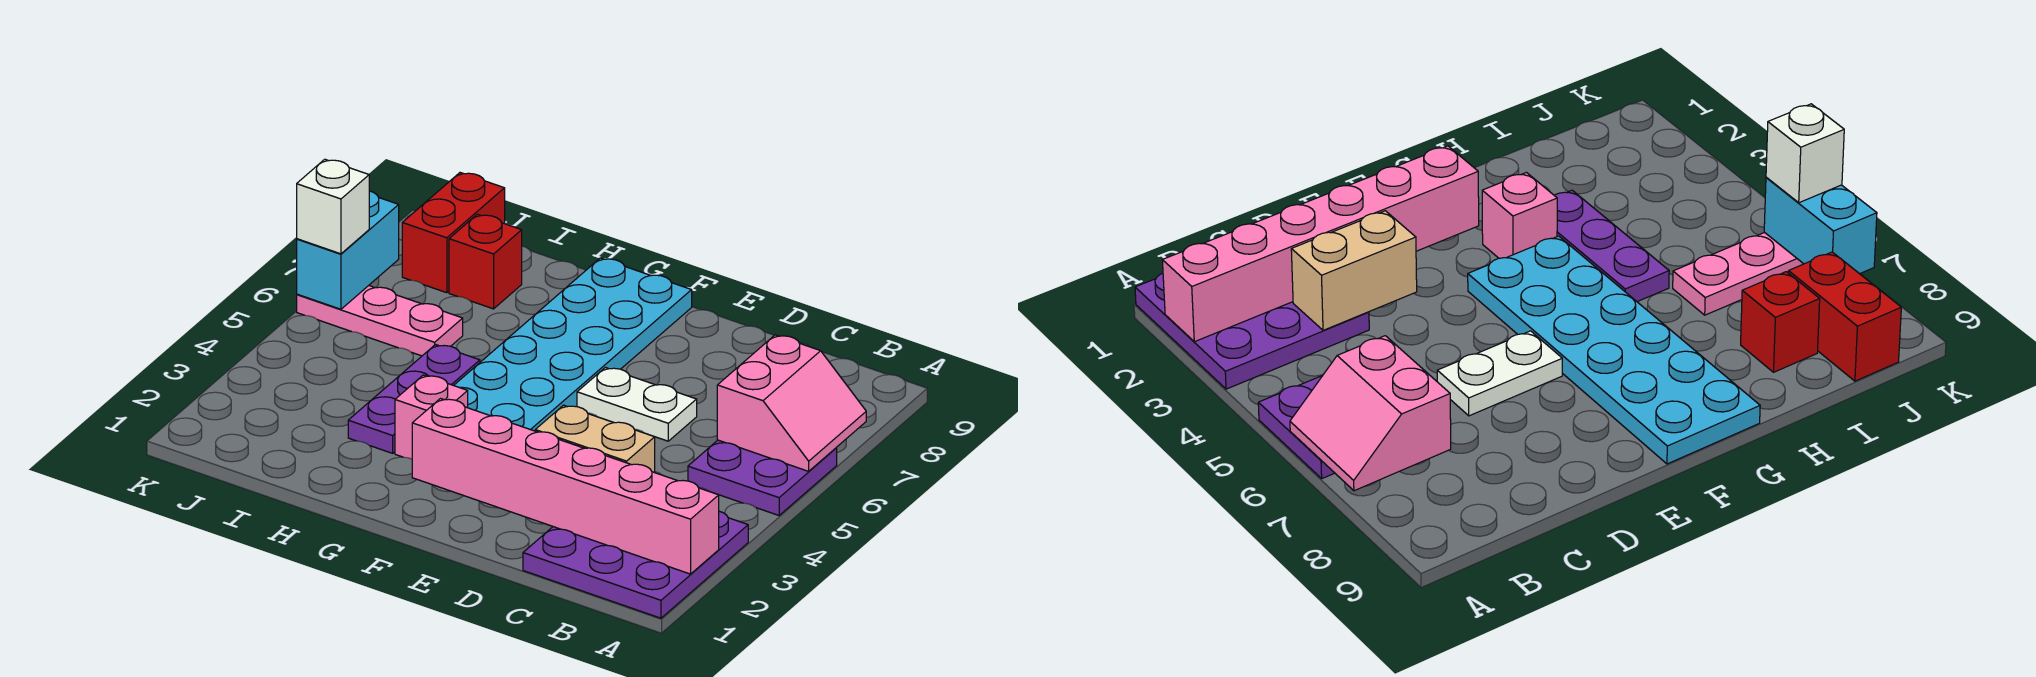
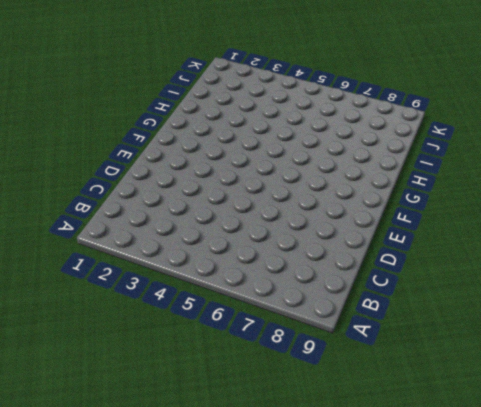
none -> purple 3x3 plate [523,511,748,618]
none -> purple 2x2 plate [688,440,837,515]
none -> white 1x2 plate [577,367,697,441]

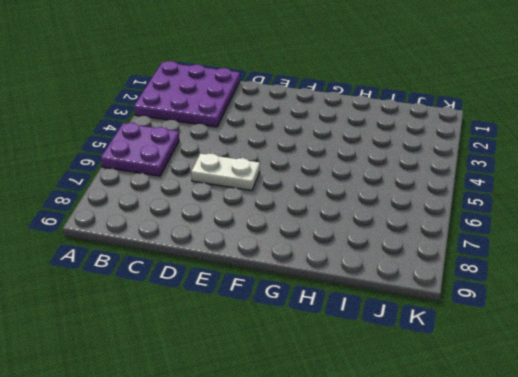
none -> cyan 2x6 plate [454,258,692,431]
none -> pink 1x1 brick [395,375,468,459]
none -> purple 1x3 plate [348,345,480,453]

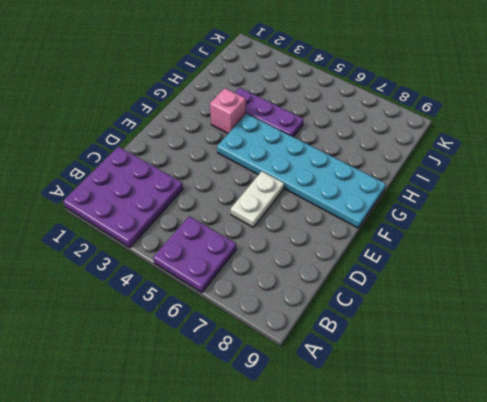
none -> pink 1x3 plate [297,286,463,356]
none -> red 1x1 brick [449,214,522,309]
none -> red 1x2 brick [402,173,505,293]

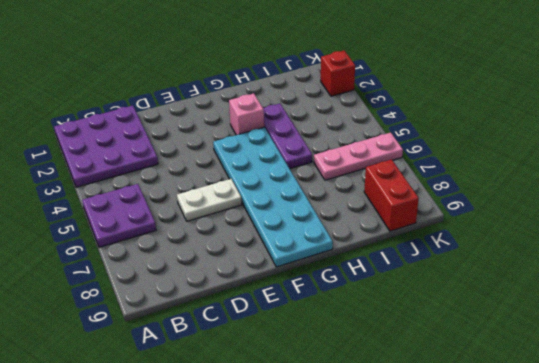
red 1x1 brick [321,51,355,96] -> red 1x1 brick moved to [449,214,522,309]
none -> pink 1x6 brick [412,399,719,574]
none -> pink 2x2 slope [717,335,866,471]
none -> tan 1x2 brick [535,405,655,472]

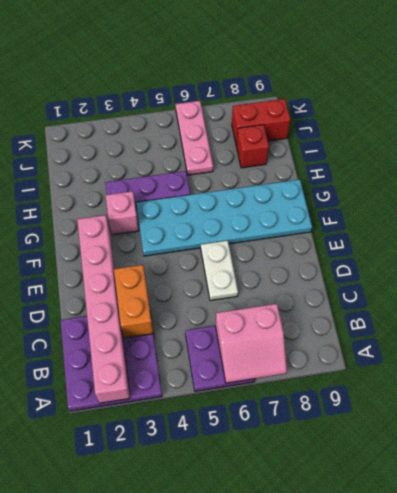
orange 1x2 brick [114,265,153,338] -> tan 1x2 brick [535,405,655,472]
none -> cyan 1x2 brick [297,191,399,309]
none -> white 1x1 brick [297,159,369,254]

